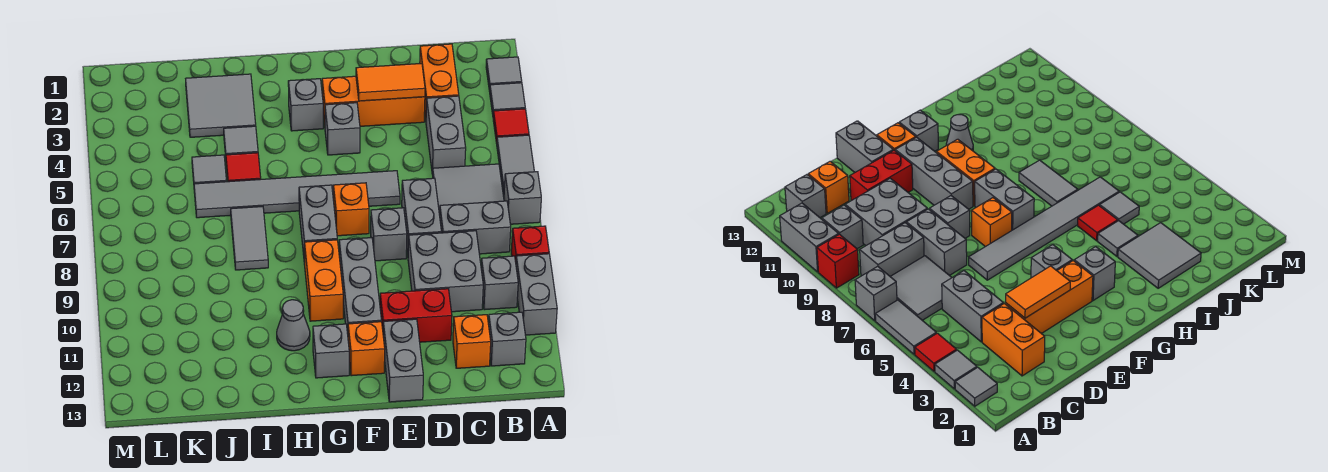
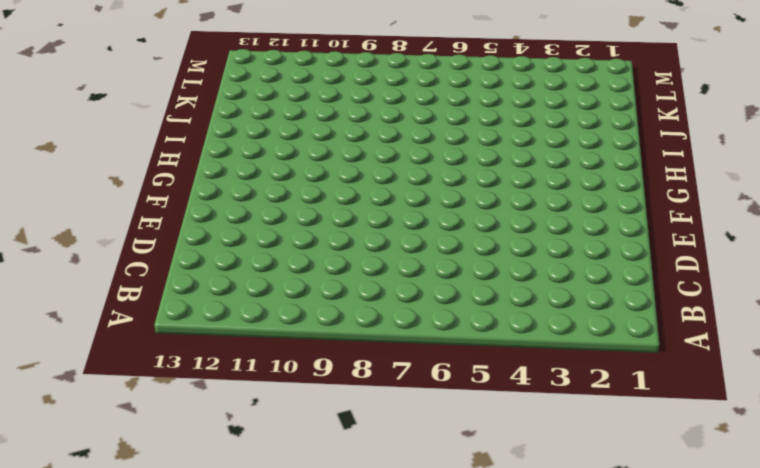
none -> grey 1x1 tile [486,57,522,91]
none -> grey 1x1 tile [490,83,525,114]
none -> red 1x1 tile [493,109,529,143]
none -> grey 1x2 tile [497,135,534,196]

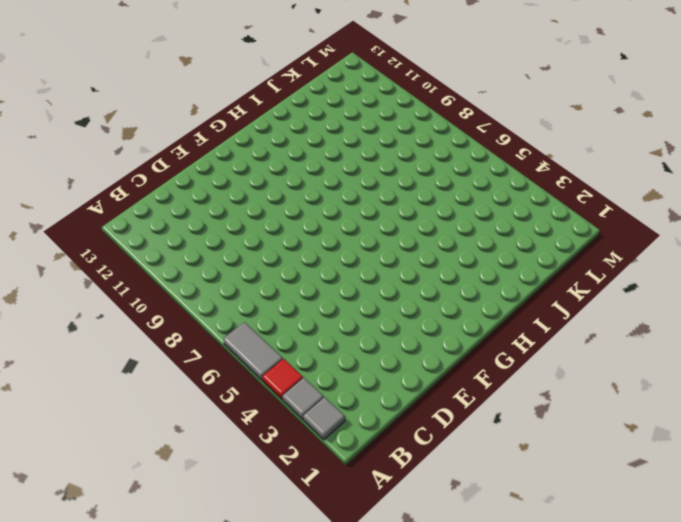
none -> grey 1x1 brick [504,172,541,224]
none -> red 1x1 brick [511,226,549,262]
none -> grey 1x2 brick [516,254,557,335]
none -> grey 2x2 tile [433,164,504,215]

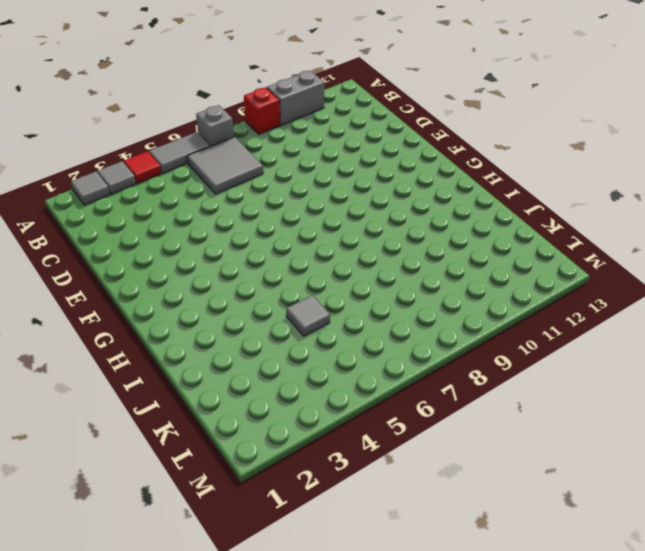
none -> grey 1x2 brick [440,201,511,254]
none -> grey 1x1 brick [481,256,518,310]
none -> grey 1x1 brick [488,312,526,366]
none -> orange 1x2 brick [420,44,459,119]

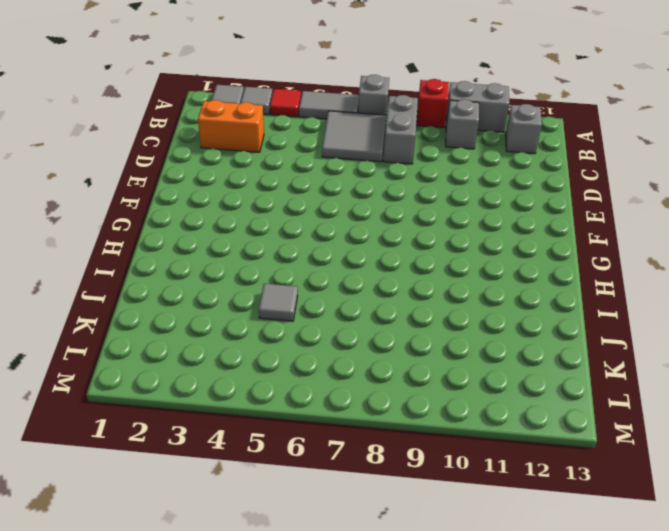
none -> grey 1x2 brick [426,96,466,175]
none -> grey 2x2 brick [408,231,483,312]
none -> orange 1x1 brick [453,315,491,368]
none -> orange 1x3 brick [322,76,425,126]

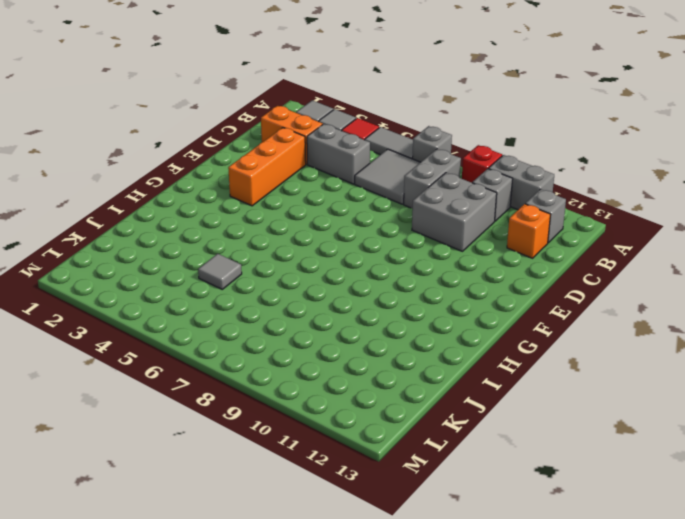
none -> grey 1x2 brick [402,178,441,255]
none -> red 1x2 brick [380,289,452,342]
none -> grey 1x6 tile [194,171,400,218]
none -> grey 1x1 brick [371,208,407,261]

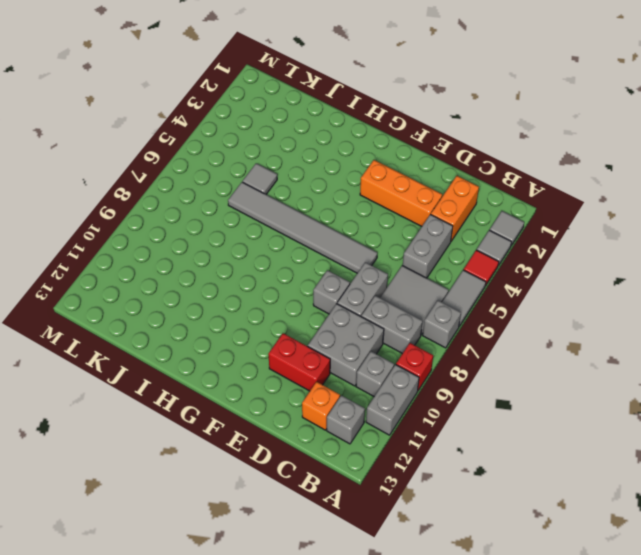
none -> grey 1x2 brick [383,319,423,402]
none -> grey 1x1 brick [325,103,360,155]
none -> orange 1x1 brick [333,183,369,236]
none -> grey 1x3 brick [339,238,382,334]

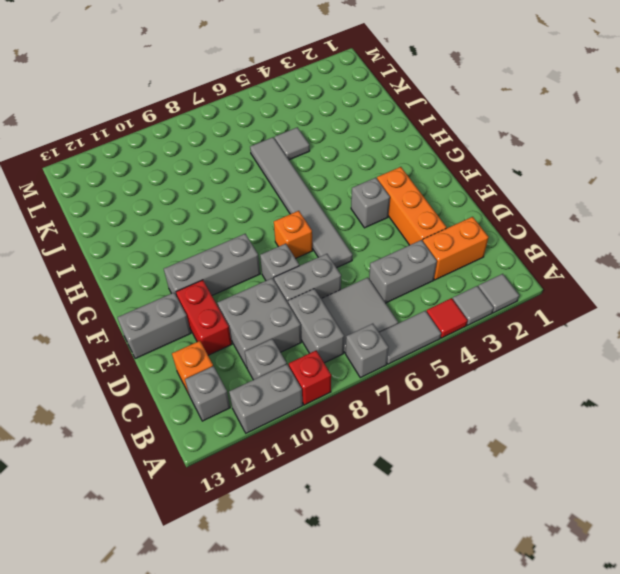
none -> orange 1x1 brick [348,322,385,376]
none -> grey 1x1 brick [288,79,323,131]
none -> grey 1x2 brick [299,185,337,265]
none -> orange 1x2 brick [304,240,343,321]

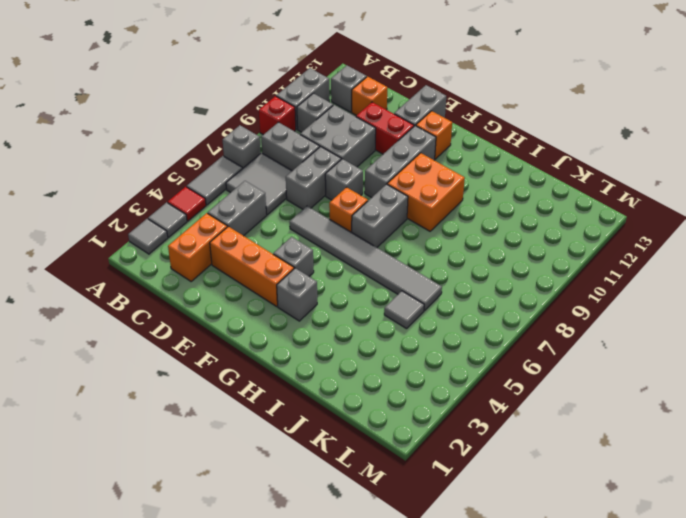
orange 2x2 brick [387,153,465,231] -> orange 1x2 brick [304,240,343,321]
none -> grey 1x1 brick [313,324,349,378]
none -> grey 1x1 cone [277,300,310,351]
none -> grey 2x2 tile [186,74,256,137]
none -> grey 1x1 tile [224,126,258,155]

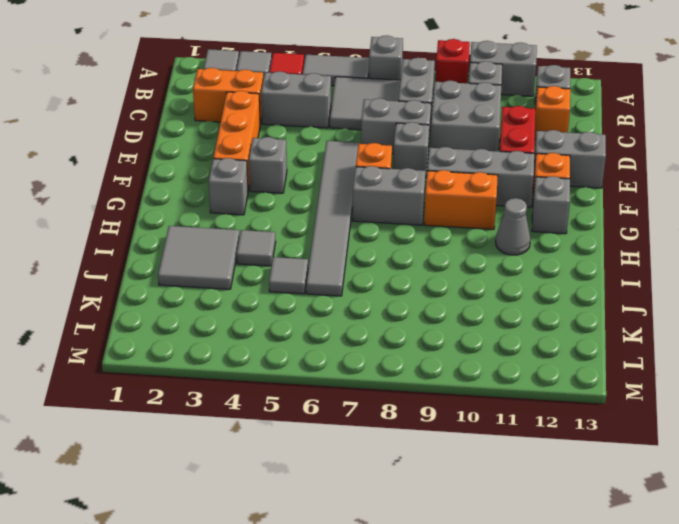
none -> red 1x1 tile [226,153,261,182]
none -> grey 1x2 tile [231,207,268,270]
none -> orange 1x2 tile [356,63,425,101]

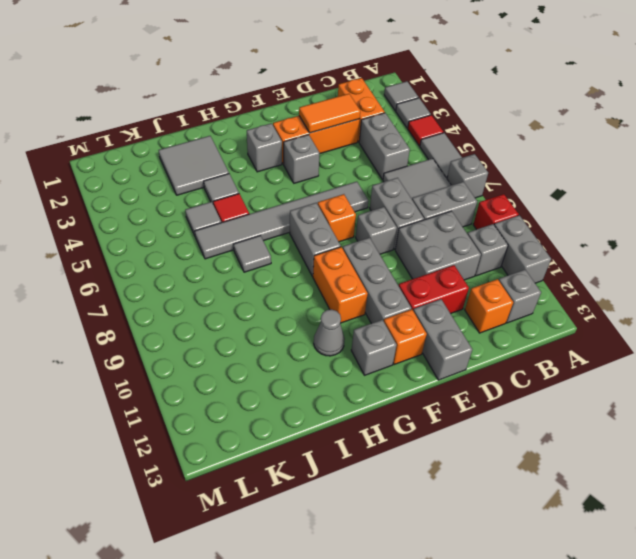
grey 1x1 tile [234,236,271,272] -> grey 1x2 tile [231,207,268,270]

